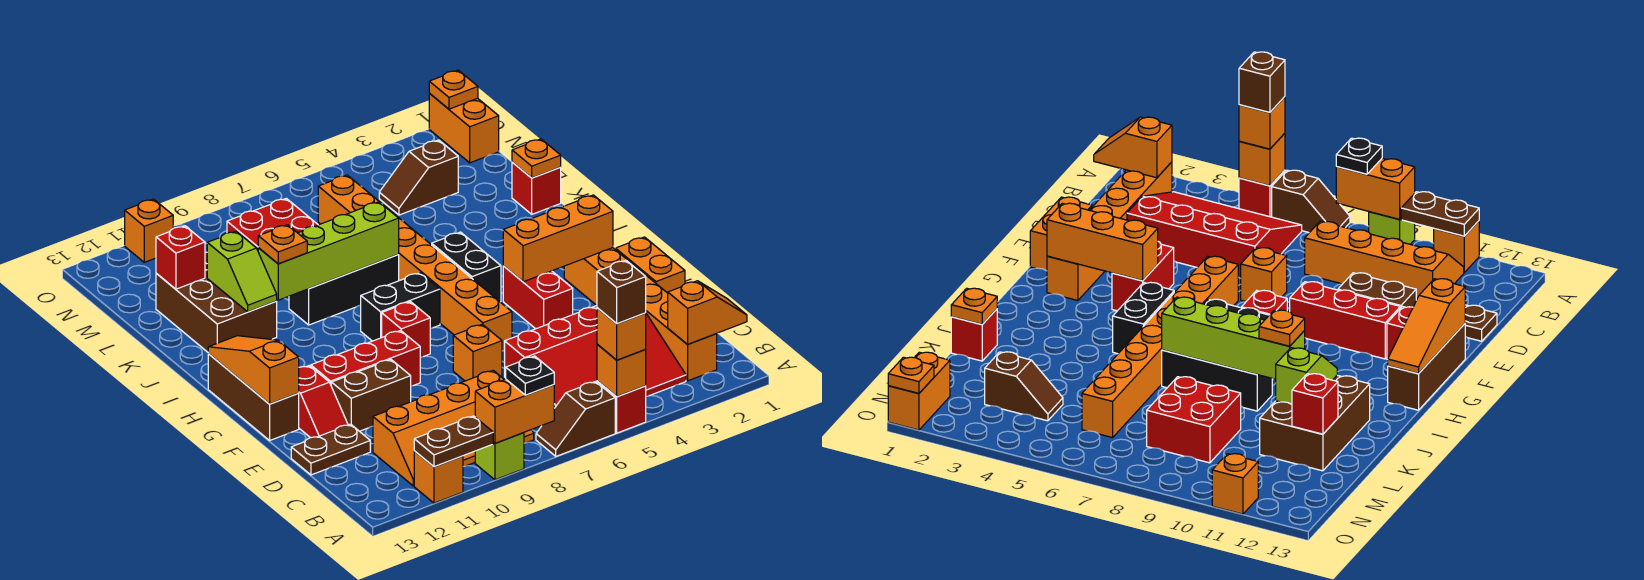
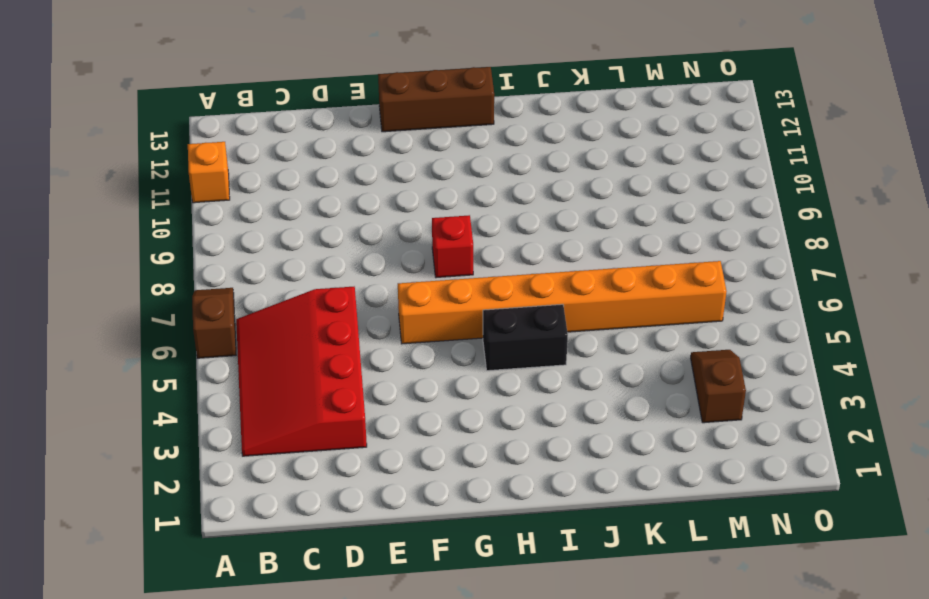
none -> red 1x1 brick [597,381,646,433]
none -> lime 1x1 brick [475,433,524,480]
none -> orange 1x6 brick [564,248,717,381]
none -> orange 2x4 slope [373,370,534,486]

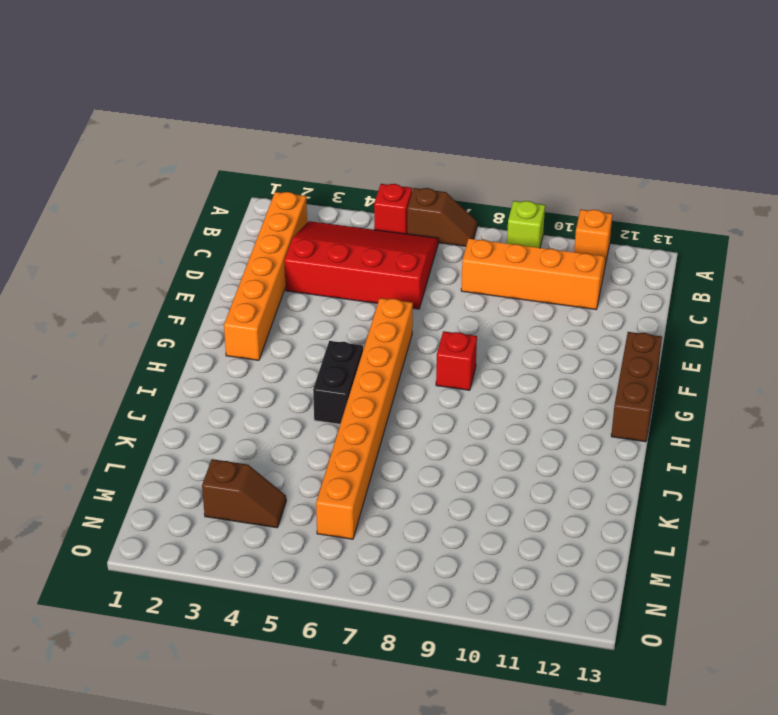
none -> brown 1x2 plate [291,424,370,475]
none -> orange 1x2 brick [616,237,685,293]
none -> orange 1x1 brick [453,324,502,381]
none -> brown 1x2 brick [331,359,411,431]

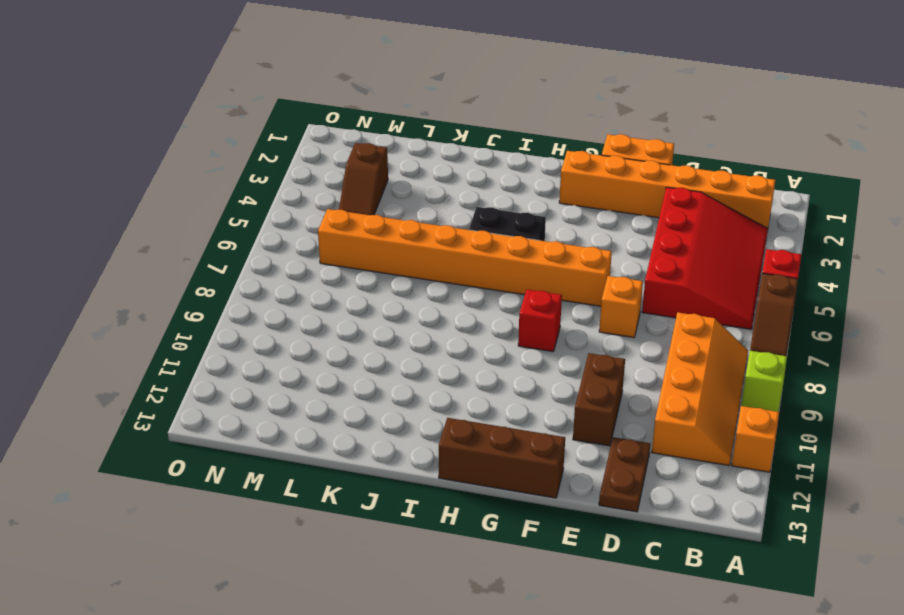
none -> red 1x2 slope [298,366,348,438]
none -> red 1x2 brick [503,266,573,329]
none -> red 1x3 brick [311,330,420,386]
none -> black 1x2 brick [361,273,440,341]

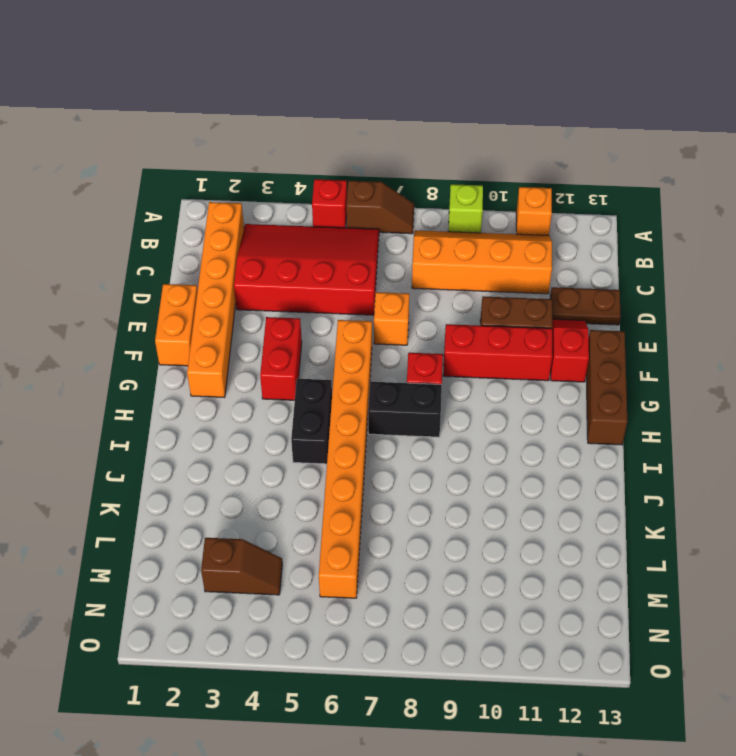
none -> black 1x3 brick [289,255,399,325]
none -> brown 2x3 brick [156,252,277,352]
none -> red 1x1 brick [512,162,561,214]
none -> red 2x2 brick [227,198,318,250]

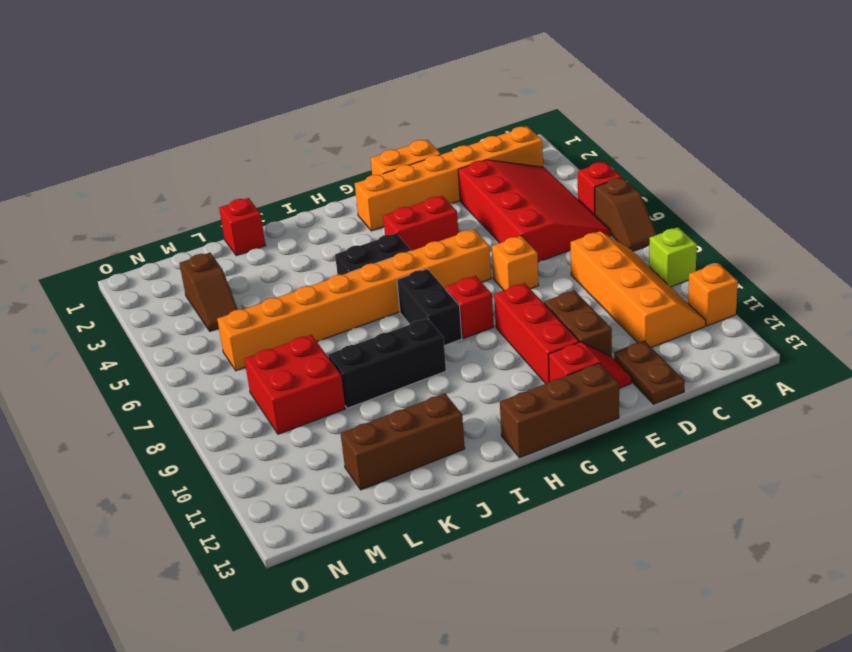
black 1x3 brick [328,318,446,408] -> black 1x3 brick turned to [289,255,399,325]
brown 1x3 brick [340,393,465,490] -> brown 2x3 brick [156,252,277,352]
none -> orange 1x2 brick [429,94,499,163]
none -> orange 1x1 brick [125,199,173,262]
none -> orange 1x1 brick [597,345,646,397]
none -> orange 1x2 brick [475,379,554,443]

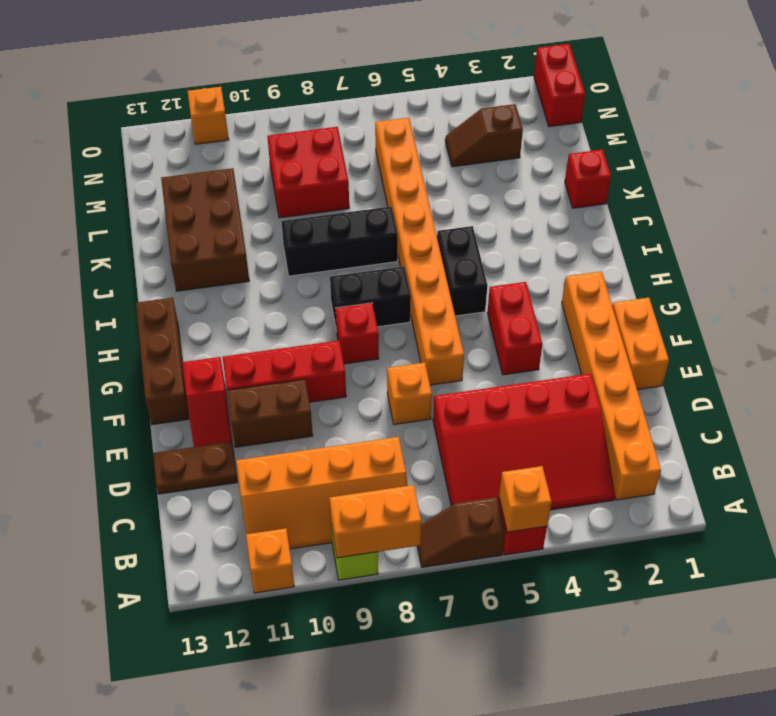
red 1x2 brick [534,44,585,127] -> orange 1x2 brick [429,94,499,163]
none -> brown 1x2 plate [414,416,493,467]
none -> orange 1x2 slope [668,281,747,345]
none -> orange 1x3 slope [208,336,299,404]
none -> orange 1x3 brick [503,195,613,282]

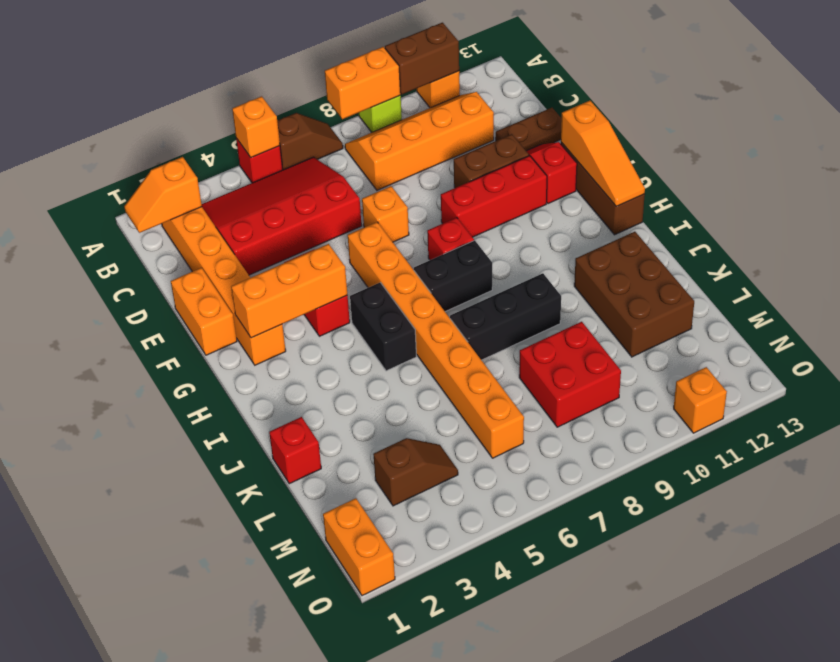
brown 1x2 brick [385,23,459,94] -> brown 1x2 plate [414,416,493,467]
none -> lime 1x4 brick [258,202,399,300]
none -> lime 1x2 slope [207,231,277,312]
none -> orange 1x1 plate [512,139,561,178]
none -> red 1x1 brick [156,226,205,289]

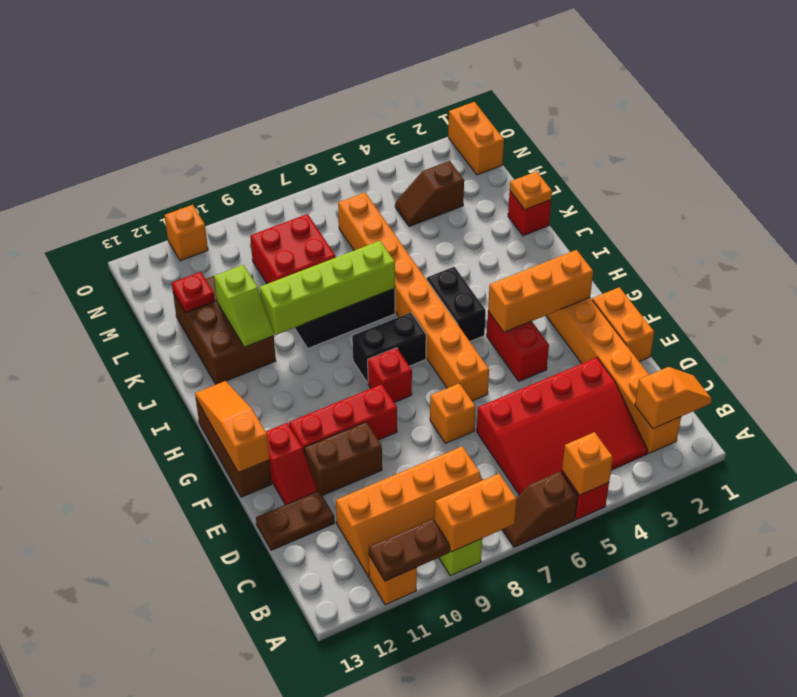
red 1x1 plate [172,272,215,313] -> red 1x1 brick [156,226,205,289]
none -> orange 1x1 plate [429,70,478,109]
none -> orange 1x1 brick [597,308,646,360]
none -> black 1x1 plate [506,356,554,395]
none -> orange 1x1 plate [258,225,307,264]

